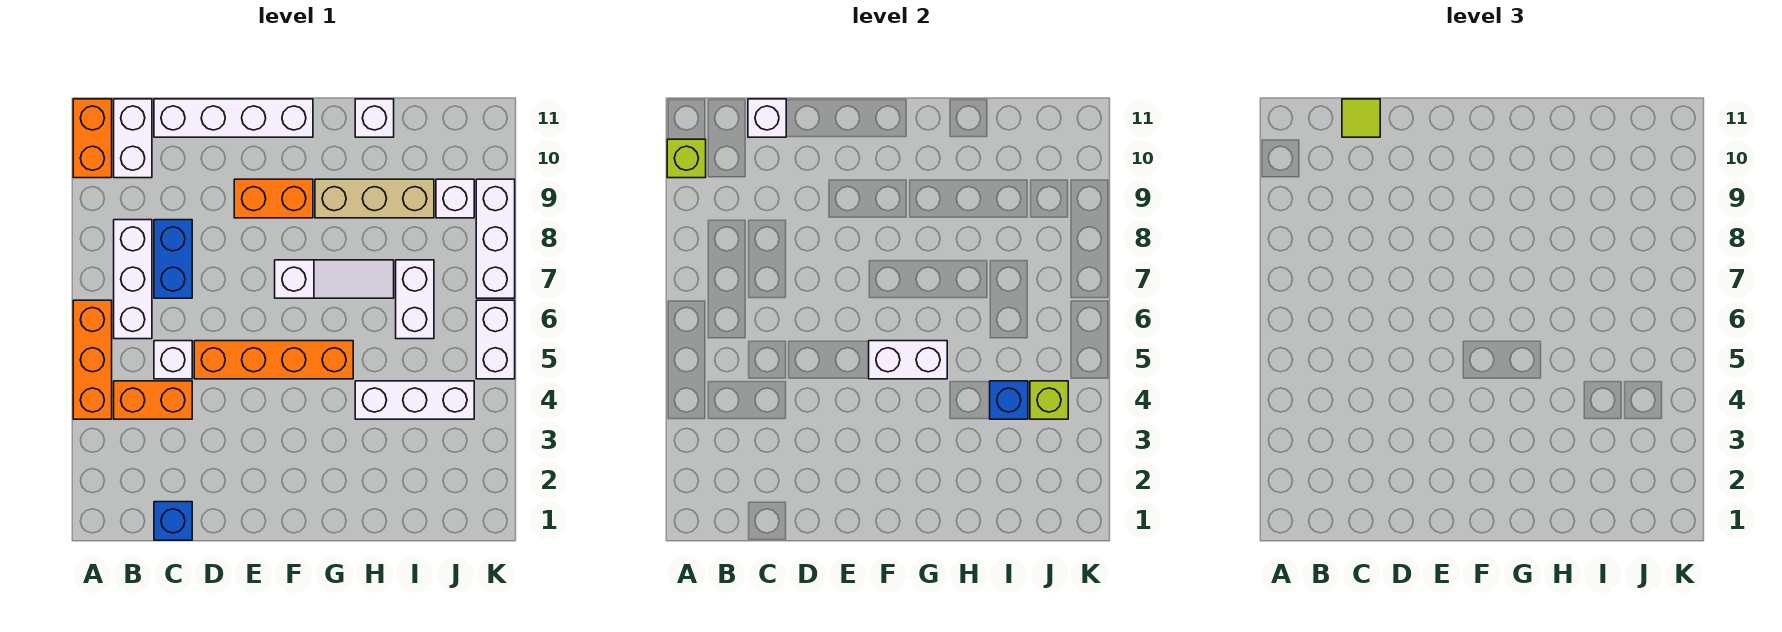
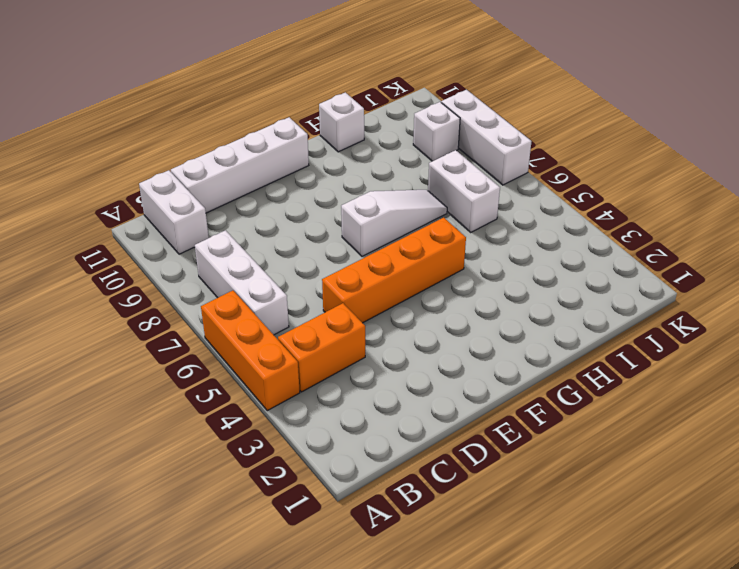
none -> orange 1x2 brick [73,99,112,178]
none -> blue 1x1 brick [154,502,192,540]
none -> white 1x1 brick [154,341,192,379]

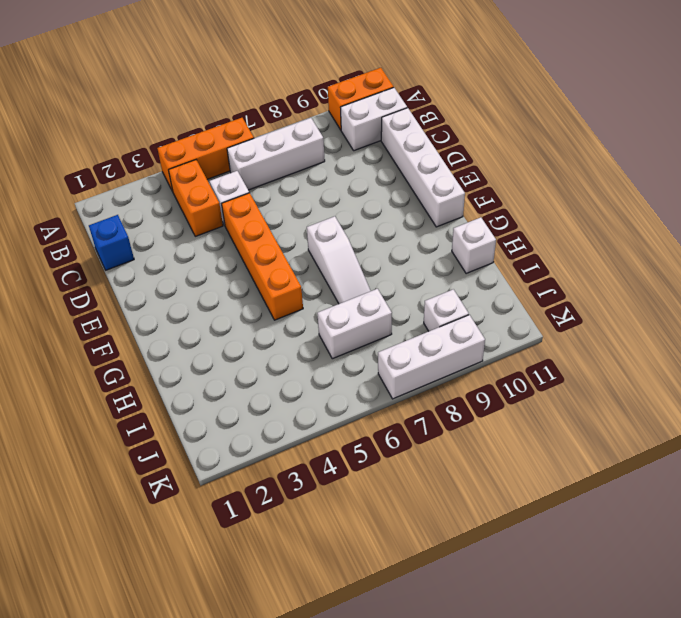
none -> blue 1x2 brick [154,220,192,298]
none -> orange 1x2 brick [234,179,313,218]
none -> tan 1x3 brick [315,179,434,218]

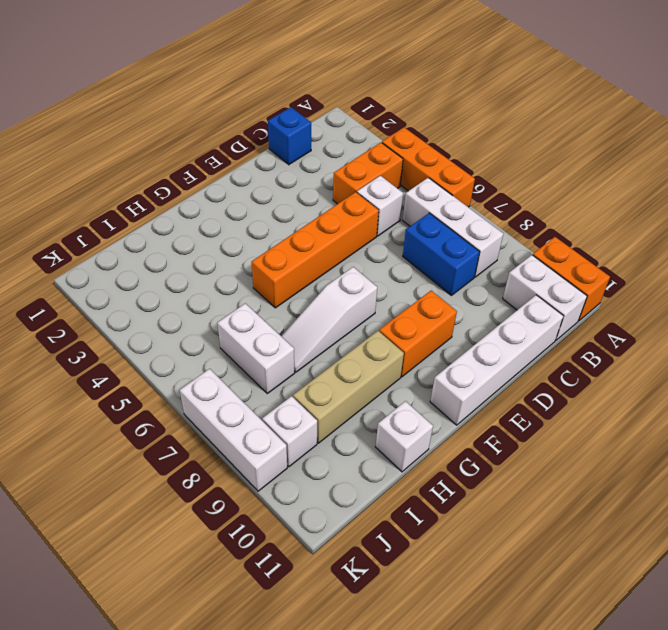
none -> white 1x3 brick [355,381,474,419]
none -> white 1x2 brick [476,300,515,379]
none -> lime 1x1 brick [667,139,706,178]

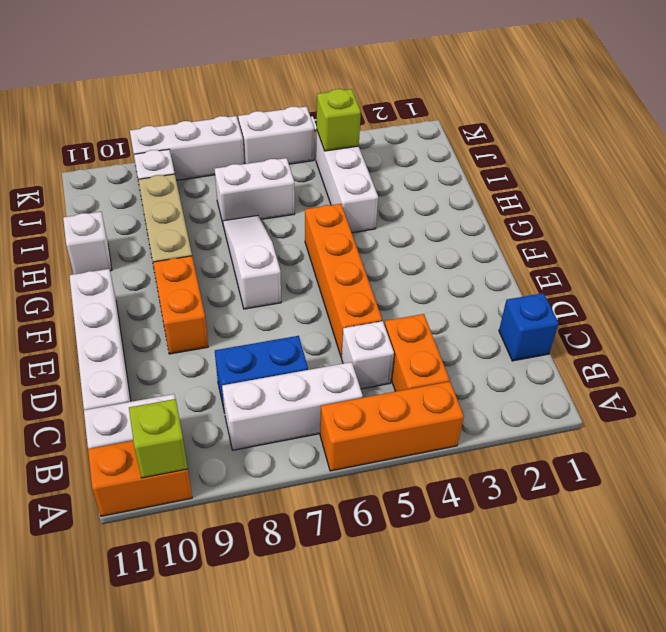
none -> white 1x1 brick [748,99,786,137]
none -> white 1x2 brick [869,341,947,379]
none -> blue 1x1 brick [990,381,1028,419]

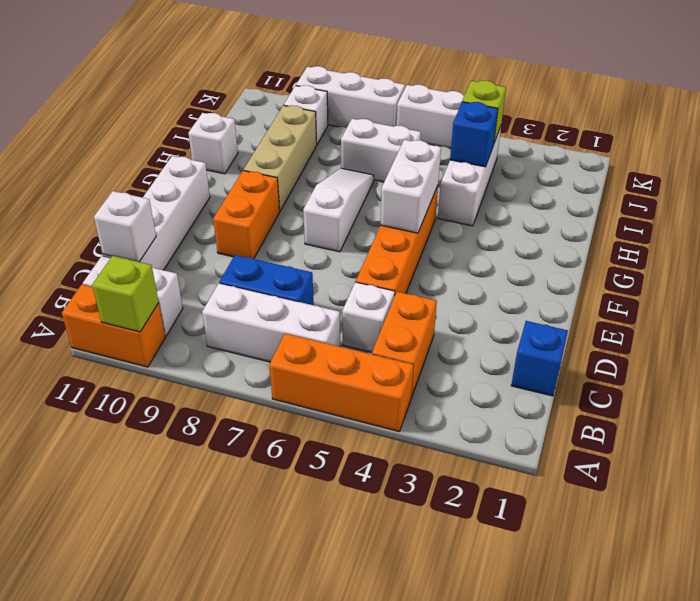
none -> lime 1x1 tile [1342,99,1380,137]

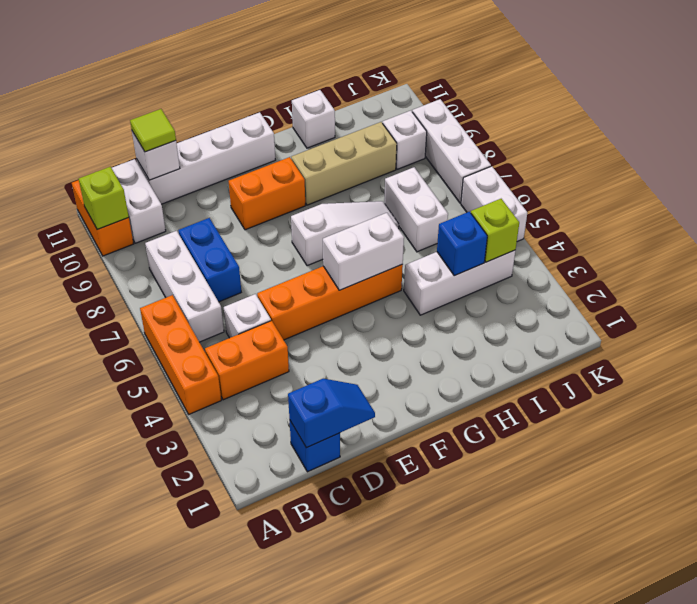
blue 1x2 slope [288,379,375,448] -> none

